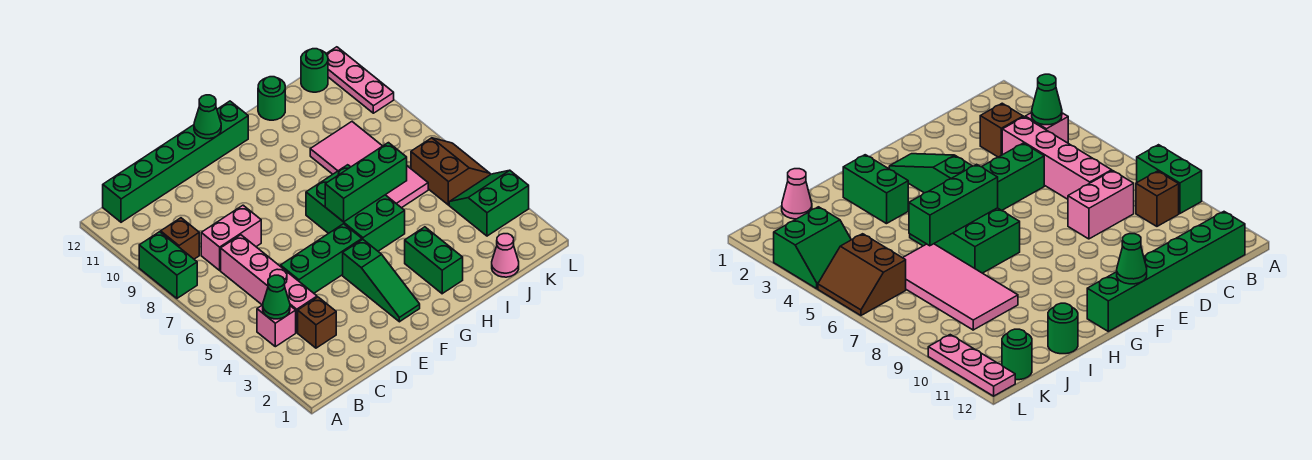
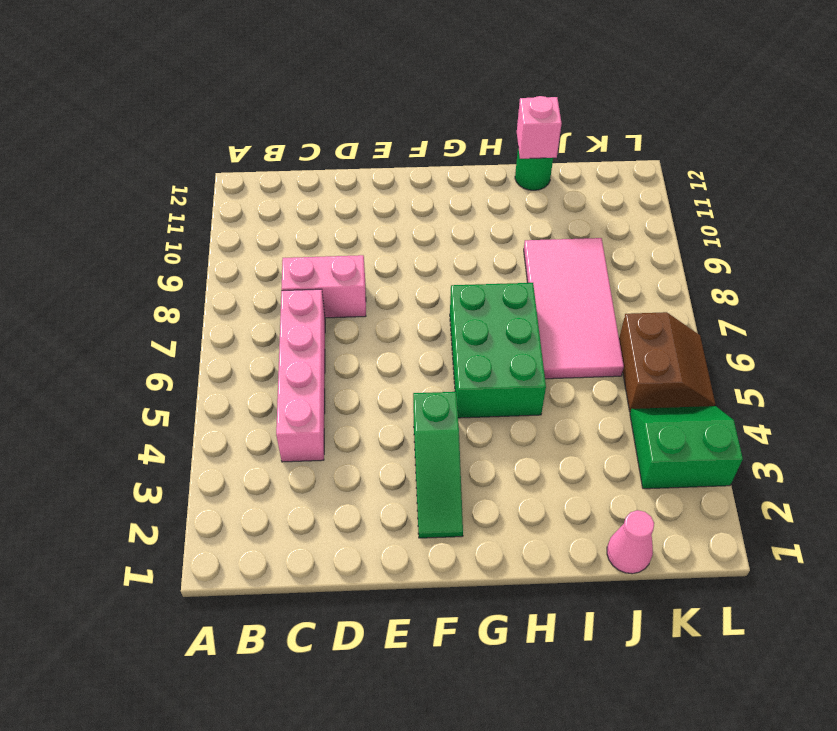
pink 1x1 brick [517,96,562,159] -> pink 1x1 brick moved to [257,305,296,347]
none -> green 1x2 brick [139,232,197,298]
none -> brown 1x1 brick [161,218,199,259]
none -> green 1x6 brick [103,101,248,222]

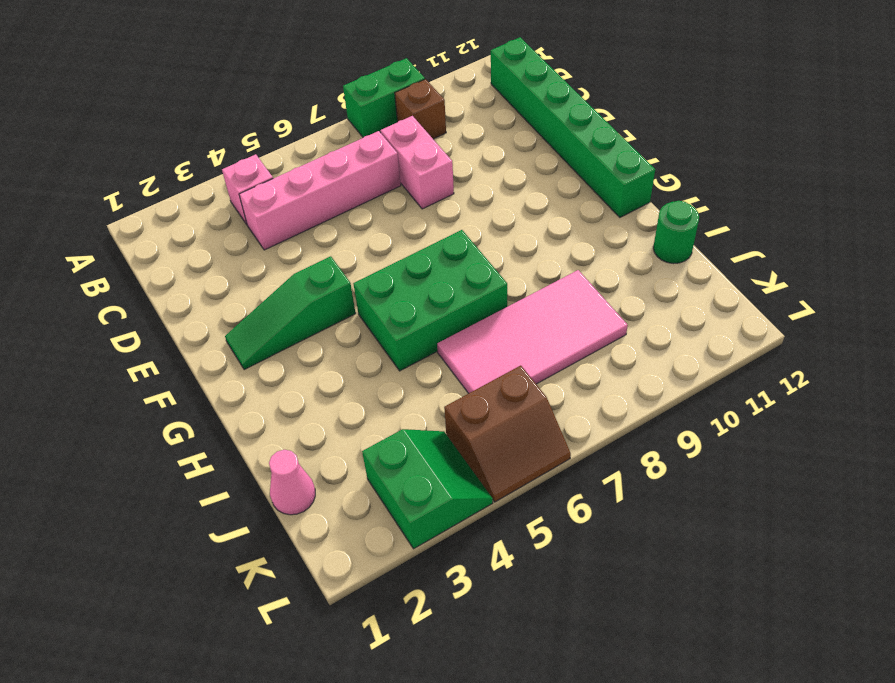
none -> brown 1x1 brick [298,297,336,348]
none -> green 1x3 brick [281,224,362,293]
none -> green 1x2 brick [405,227,463,294]

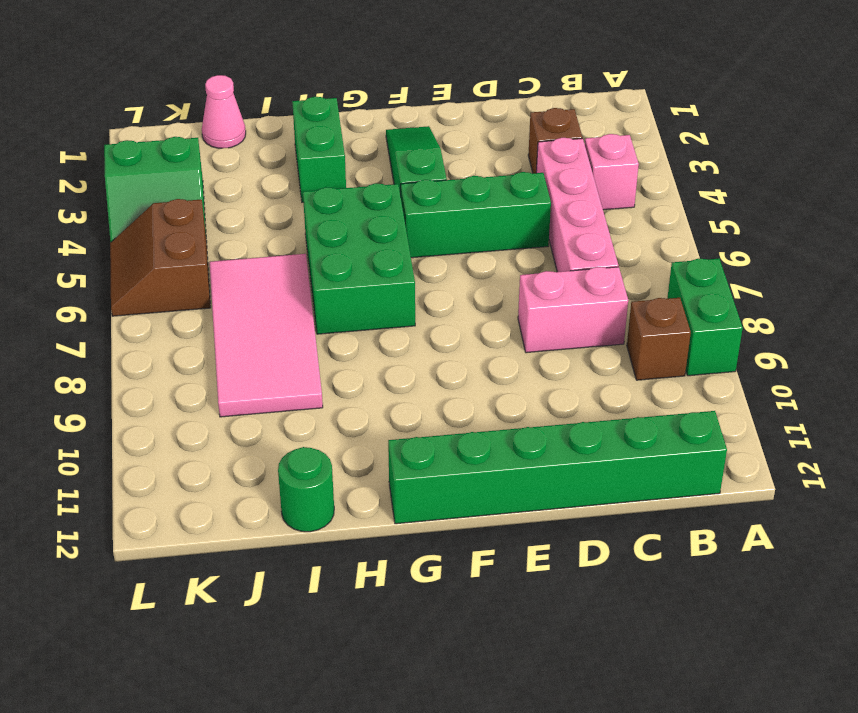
none -> green 1x1 round brick [301,49,328,92]
none -> pink 1x3 plate [326,47,394,113]
none -> green 1x1 cone [263,275,290,319]

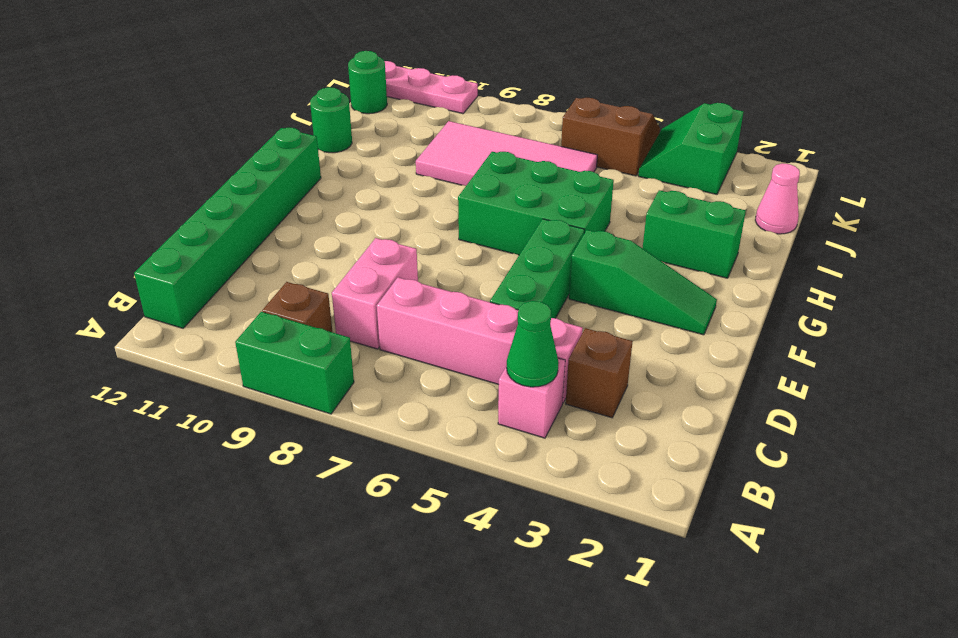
none -> green 1x1 cone [194,95,221,139]
none -> green 1x3 brick [325,143,407,222]

